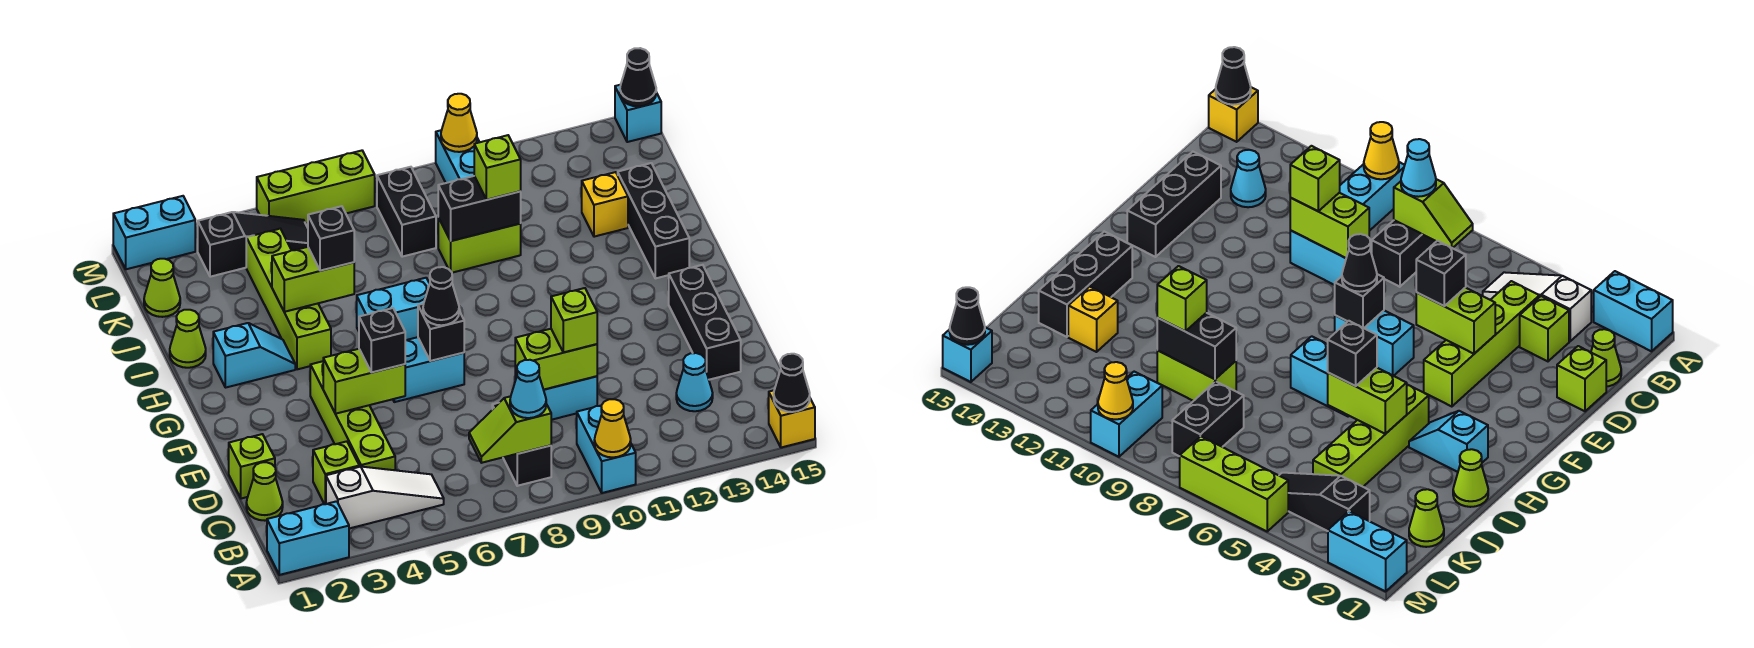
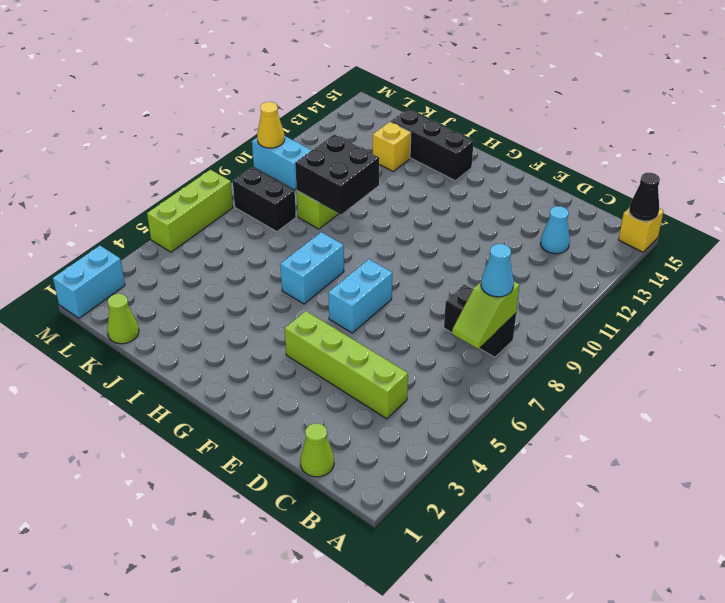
black 2x2 brick [295,134,379,214] -> black 1x2 brick [438,176,521,241]
none -> cyan 1x2 brick [267,501,349,575]
none -> cyan 1x2 brick [577,406,636,493]
none -> white 1x3 slope [326,467,444,529]
none -> lime 1x1 brick [313,441,359,504]

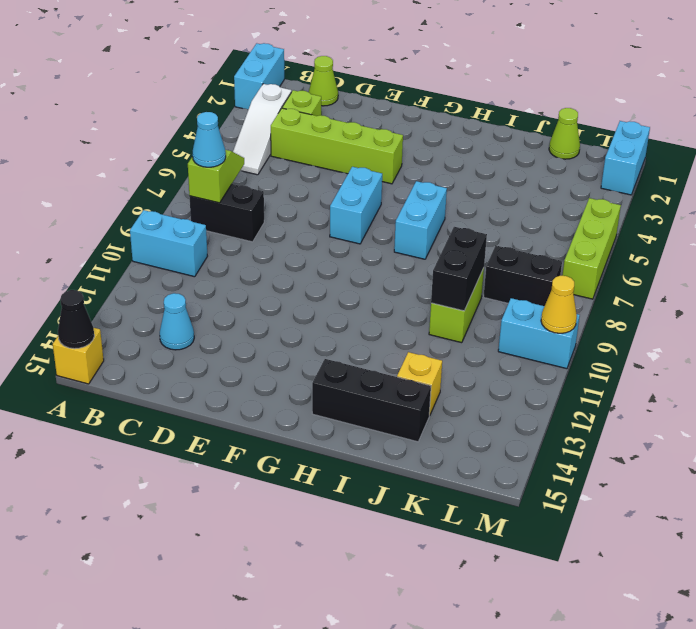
none -> lime 1x1 brick [229,434,275,499]
none -> cyan 1x2 brick [515,371,597,420]
none -> black 1x3 brick [669,265,741,380]
none -> cyan 1x2 slope [213,323,295,388]

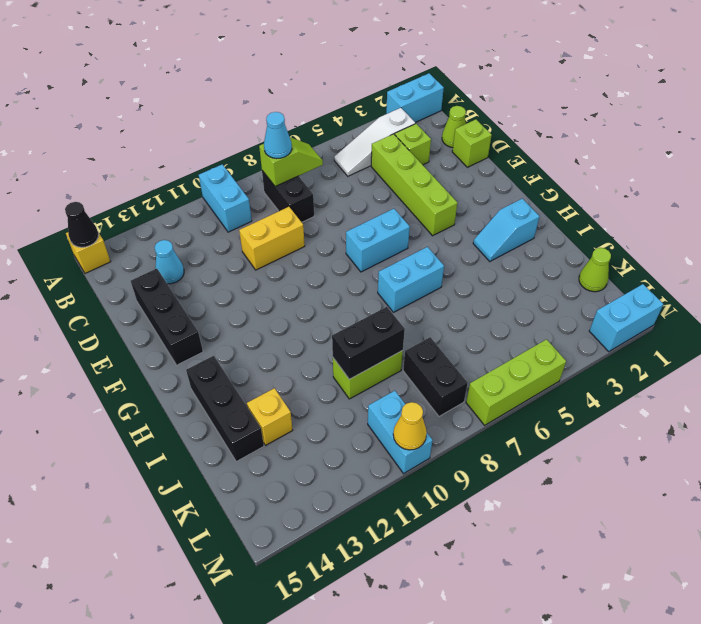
yellow 1x2 brick [239,207,305,270] -> cyan 1x2 brick [515,371,597,420]
none -> lime 1x4 brick [246,229,331,369]
none -> lime 1x1 cone [170,310,206,368]
none -> black 1x3 slope [198,212,308,277]
none -> cyan 1x1 brick [615,85,661,142]

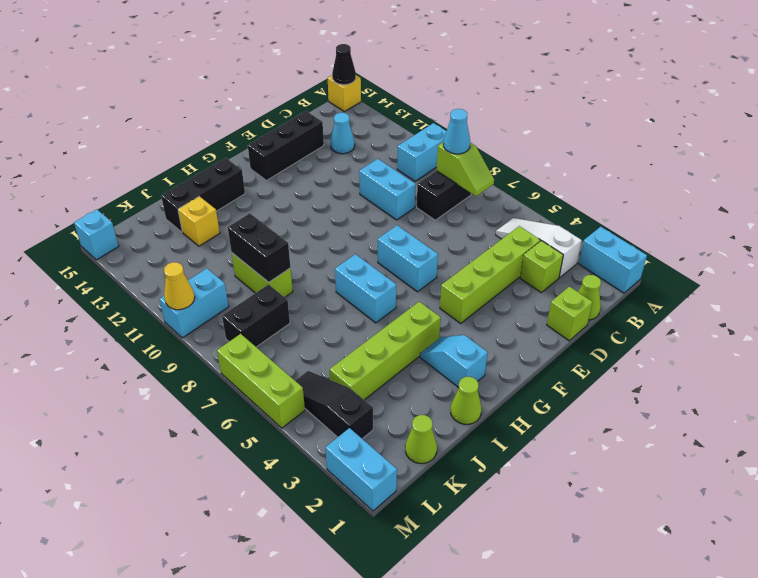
none -> yellow 1x1 cone [594,399,631,457]
none -> lime 1x2 brick [515,329,597,390]
none -> lime 1x2 brick [323,349,405,414]
none -> black 1x1 brick [418,304,464,361]

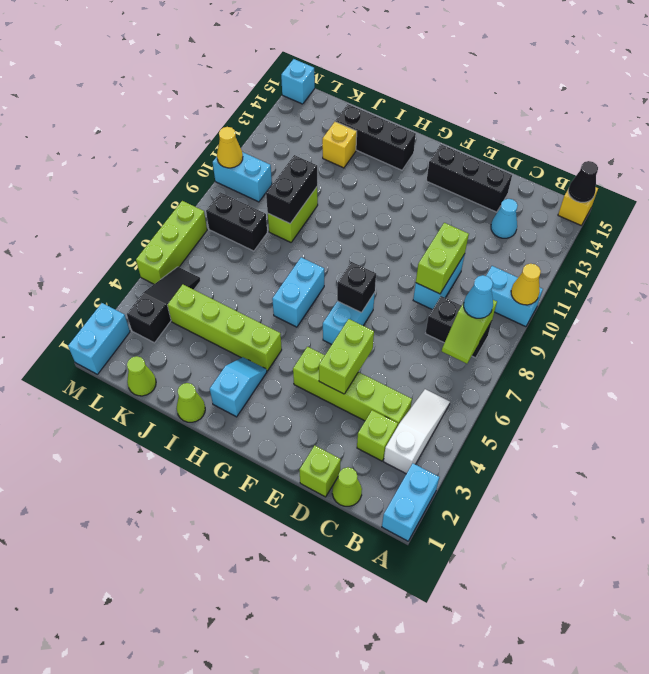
none -> lime 1x2 brick [272,247,354,312]
none -> black 1x1 cone [620,48,656,106]
none -> lime 1x1 brick [551,288,597,352]
none -> black 1x1 brick [359,308,405,372]

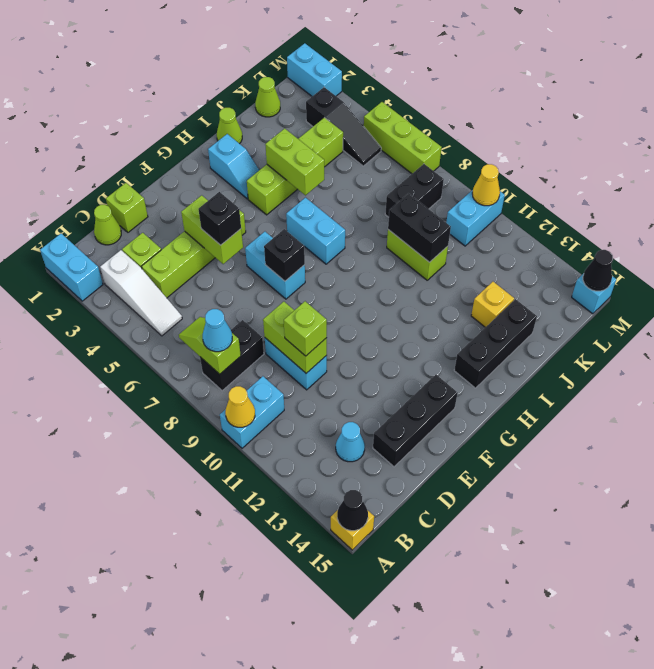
none -> black 1x1 cone [423,267,459,325]
none -> black 1x1 brick [308,206,354,271]
none -> lime 1x1 brick [474,135,521,200]

